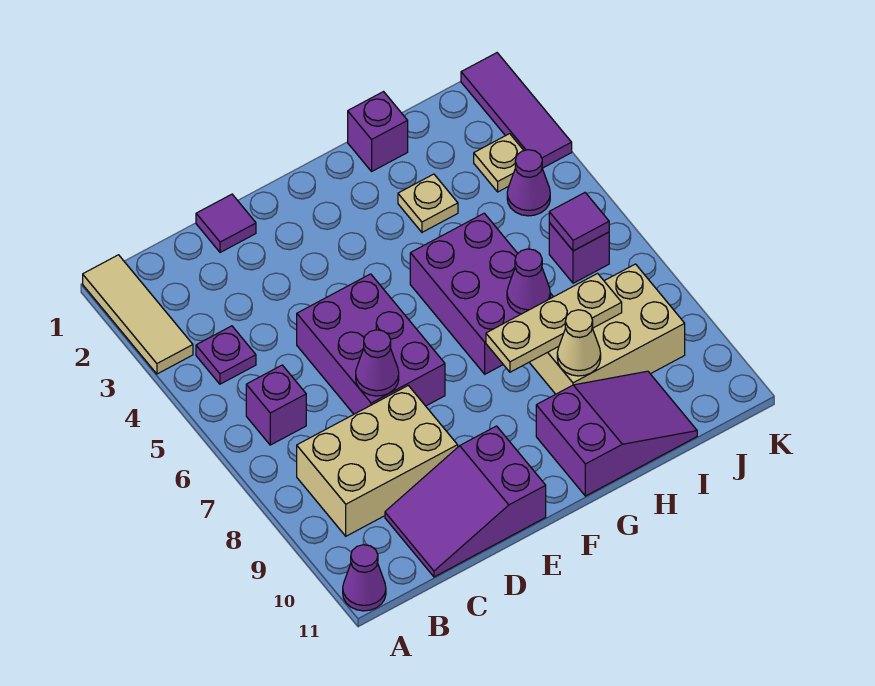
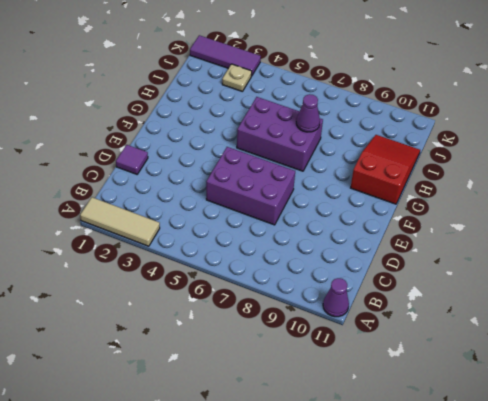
red 2x3 slope [351,135,420,204] -> purple 2x3 slope [536,371,697,496]
none -> purple 1x1 plate [196,326,256,384]
none -> purple 1x1 brick [246,365,306,445]
none -> tan 2x3 brick [297,386,458,536]

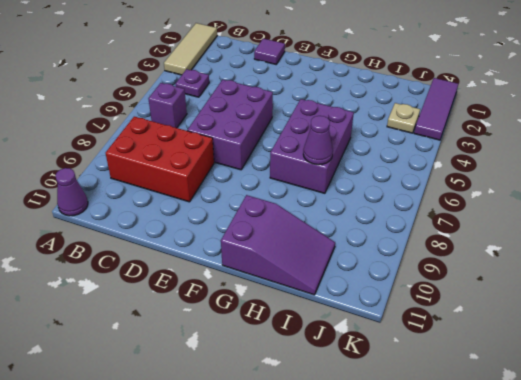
red 2x3 brick [106,117,214,202] -> tan 2x3 brick [297,386,458,536]
none -> purple 2x3 slope [385,426,546,577]
none -> purple 1x1 brick [348,92,408,171]
none -> tan 1x1 plate [398,174,458,232]

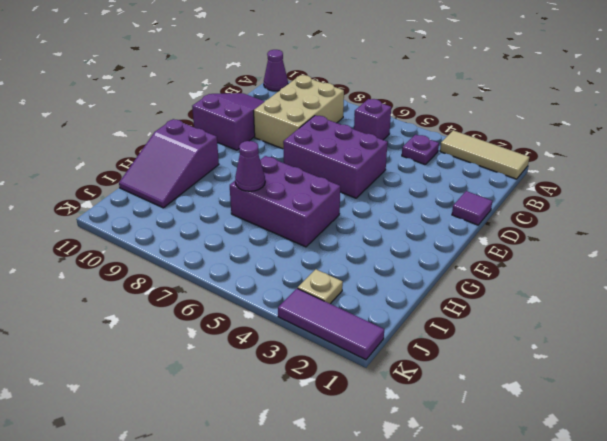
none -> purple 1x1 brick [348,92,408,171]
none -> tan 1x1 plate [398,174,458,232]
none -> tan 2x3 brick [529,264,685,394]

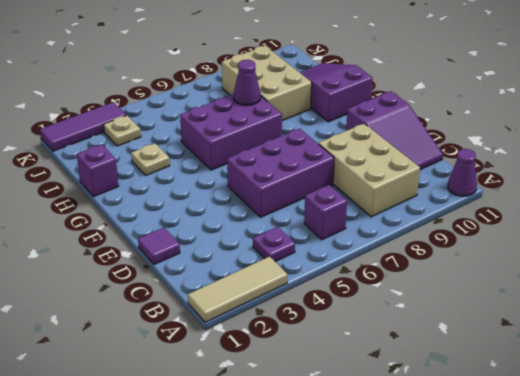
none -> purple 1x1 cone [507,150,550,216]
none -> purple 1x1 brick [549,223,609,283]
none -> purple 1x1 cone [356,330,399,396]

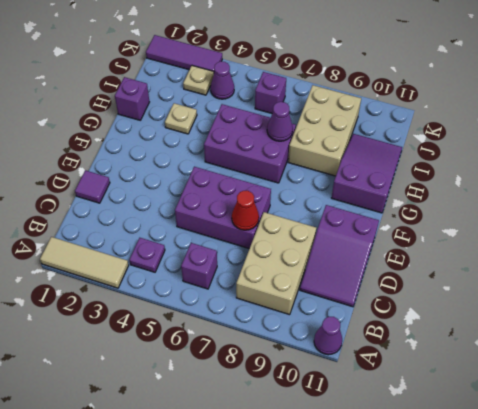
red 1x1 cone [232,191,259,230] -> purple 1x1 cone [356,330,399,396]
none -> tan 1x3 plate [486,273,622,372]
none -> tan 1x1 cone [557,310,601,376]
none -> purple 1x1 tile [549,193,609,251]

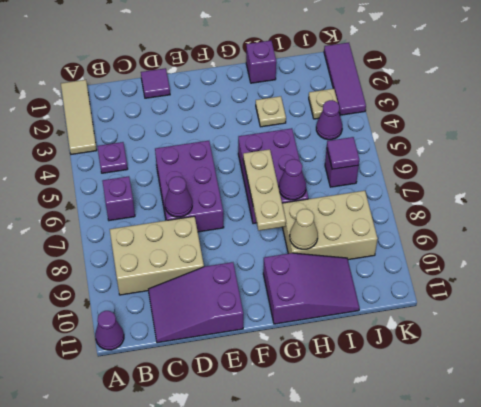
tan 1x3 plate [243,149,286,231] -> tan 1x3 plate turned to [486,273,622,372]

